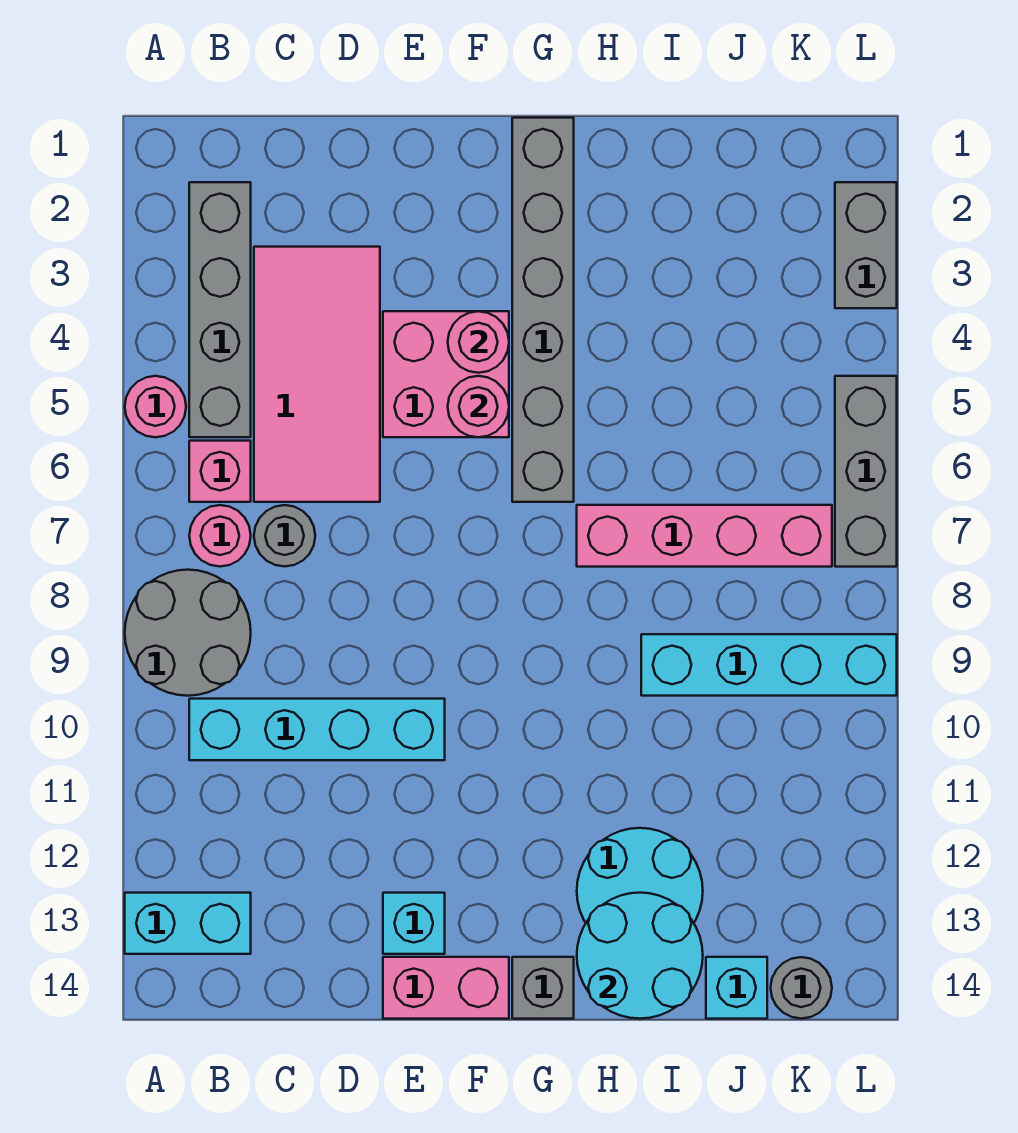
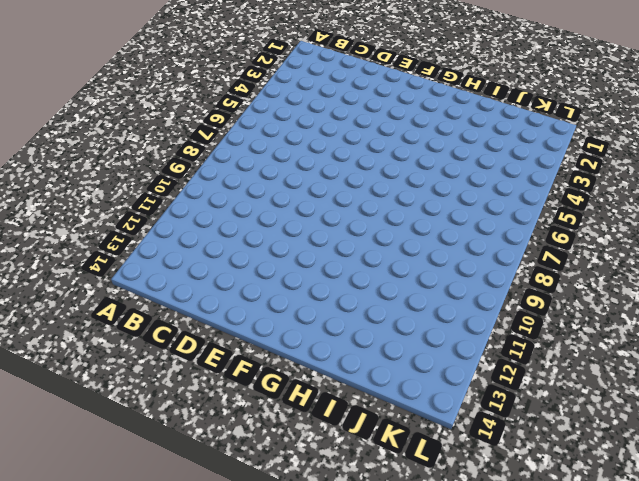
none -> pink 1x1 round brick [125,376,186,437]
none -> grey 2x2 round brick [125,570,251,696]
none -> cyan 1x2 brick [125,893,251,954]

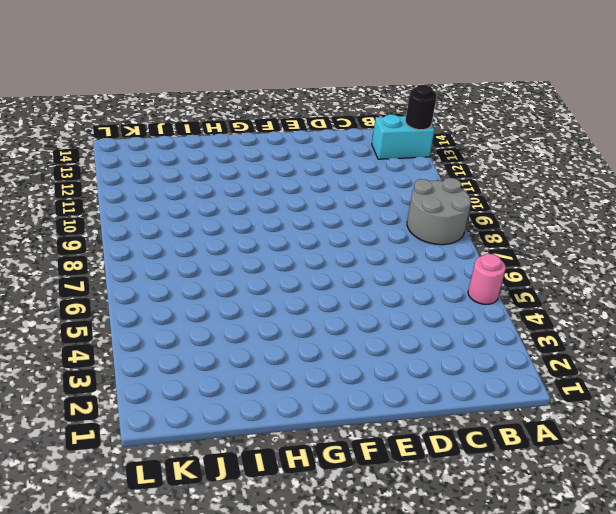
black 1x1 round brick [405,85,437,130] -> none
none -> grey 1x4 brick [189,182,251,437]
none -> pink 1x1 brick [189,441,251,502]
none -> pink 1x1 round brick [189,505,251,567]

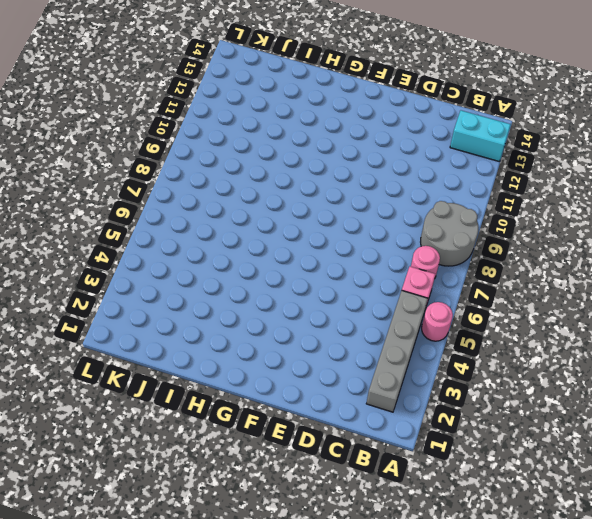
none -> cyan 1x4 brick [189,699,445,760]
none -> pink 2x4 tile [254,247,380,502]
none -> grey 1x1 round brick [254,505,315,567]

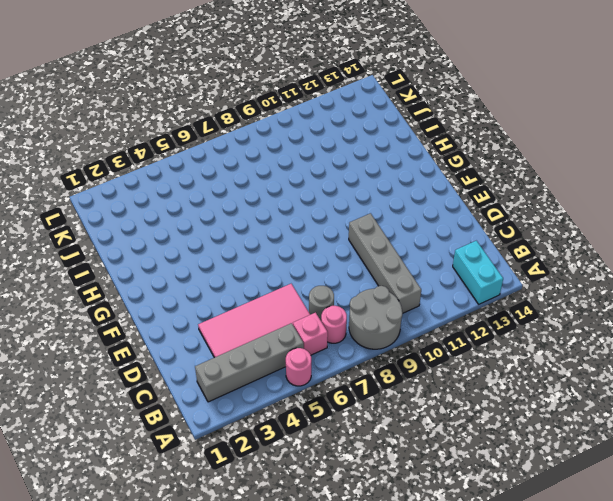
grey 1x4 brick [349,213,421,313] -> cyan 1x4 brick [189,699,445,760]
none -> pink 2x2 brick [383,311,509,437]
none -> cyan 1x1 brick [383,893,445,954]
none -> pink 1x2 brick [383,957,509,1019]

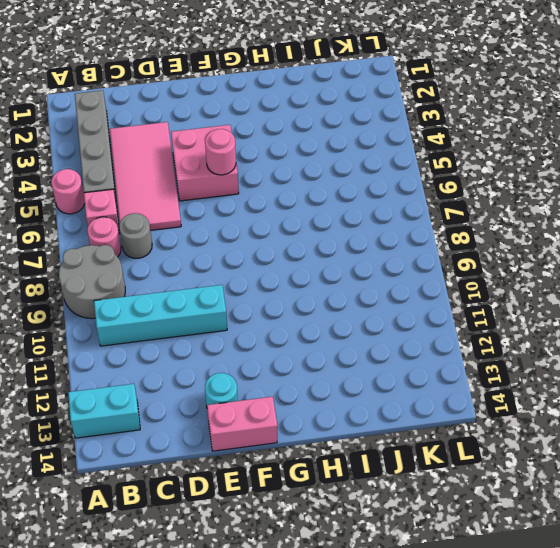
cyan 1x1 round brick [205,373,238,406] -> cyan 1x1 brick [383,893,445,954]
none -> grey 1x6 brick [512,118,574,502]
none -> grey 1x1 brick [512,957,574,1019]
none -> pink 1x4 brick [577,505,832,567]

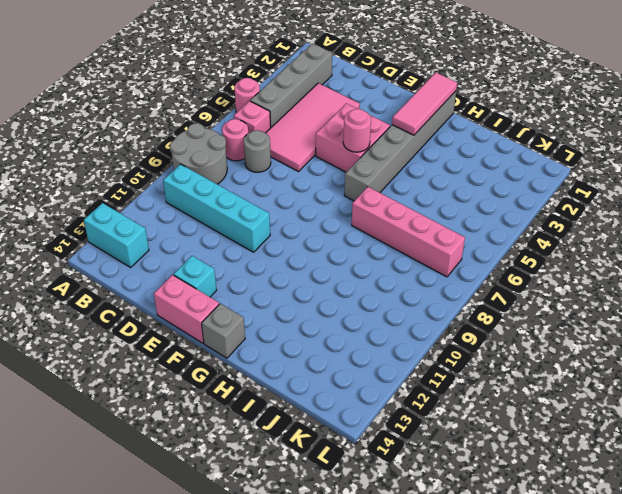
pink 1x3 tile [392,73,457,135] -> none
none -> cyan 2x2 round brick [577,828,703,923]
none -> cyan 1x4 brick [641,634,897,696]
none -> cyan 1x1 brick [706,957,767,1019]

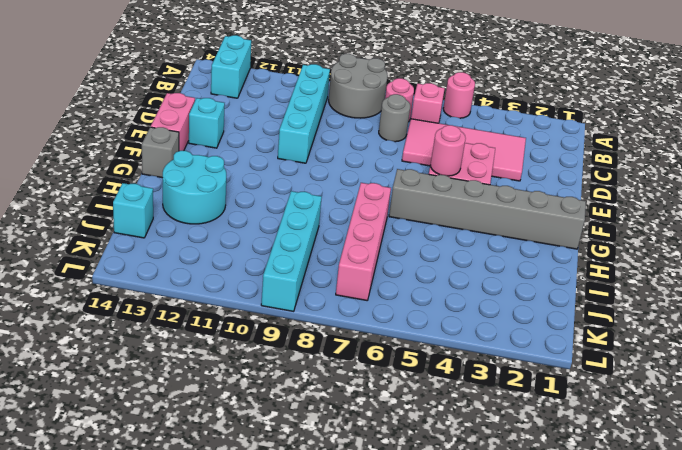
none -> grey 1x4 brick [189,182,251,437]
none -> grey 1x1 round brick [771,957,832,1019]
none -> grey 1x2 brick [835,182,897,308]

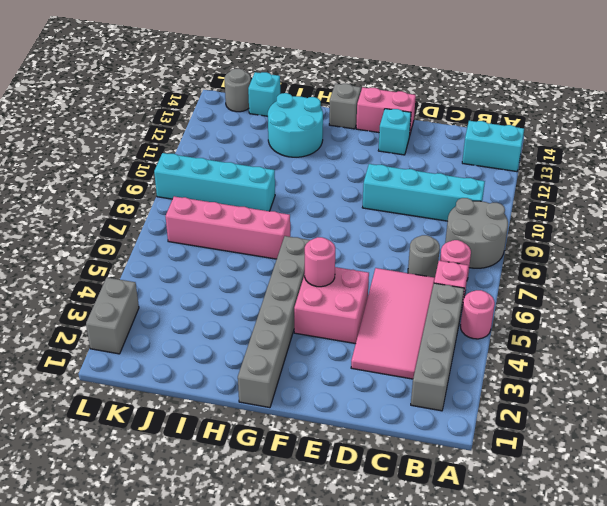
none -> grey 1x3 brick [835,376,897,567]
none -> pink 1x1 round brick [448,311,509,373]
none -> cyan 2x2 round brick [577,893,703,1019]

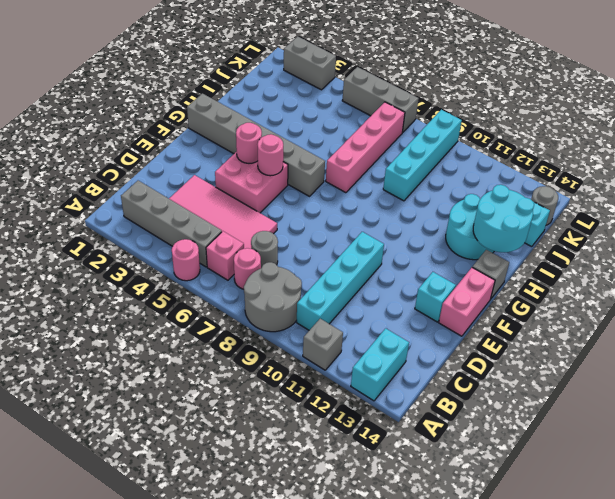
grey 1x1 brick [303,319,343,370] -> none

